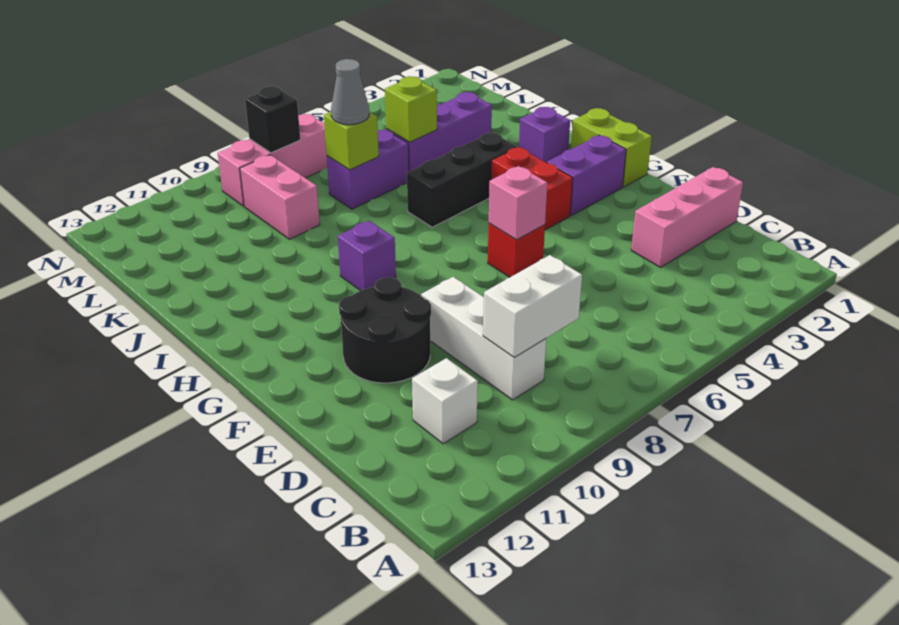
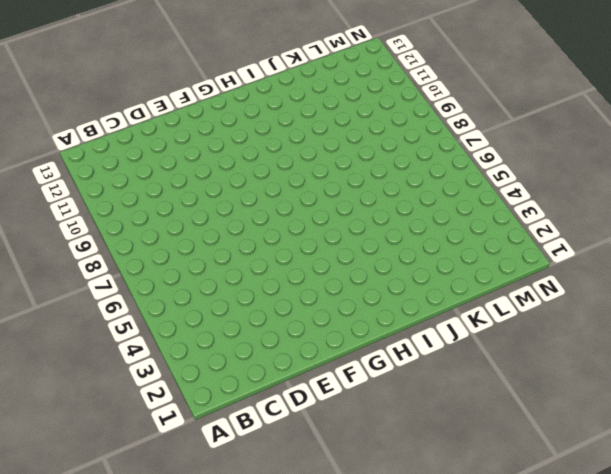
none -> white 1x3 brick [421,277,546,400]
none -> white 1x1 brick [412,358,478,444]
none -> pink 1x3 brick [631,167,743,267]

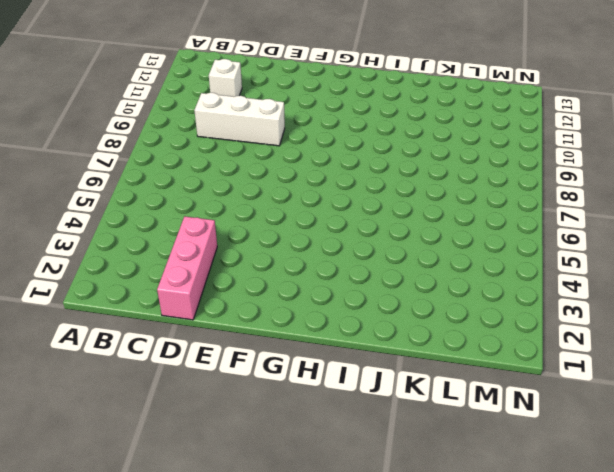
none -> black 2x2 round brick [339,277,431,383]
none -> red 1x1 brick [488,223,545,277]
none -> lime 1x2 brick [571,108,652,187]

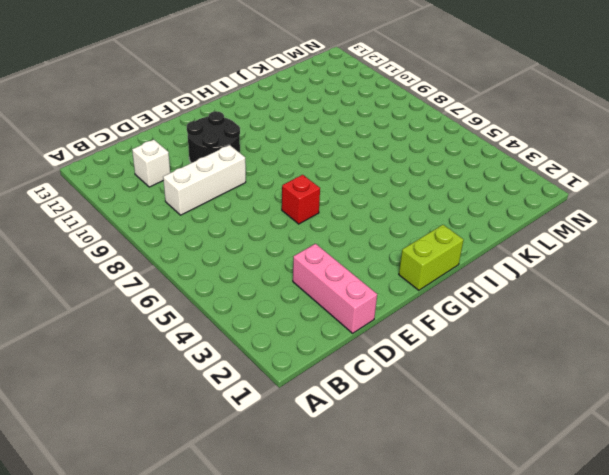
none -> purple 1x2 brick [547,135,626,215]
none -> red 1x2 brick [491,147,573,230]
none -> purple 1x1 brick [338,221,396,291]

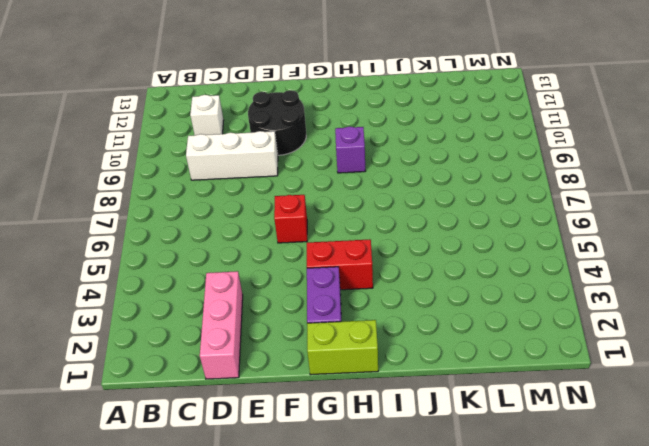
none -> purple 1x1 brick [519,107,570,163]
none -> black 1x3 brick [407,132,517,227]
none -> purple 1x3 brick [386,92,492,171]

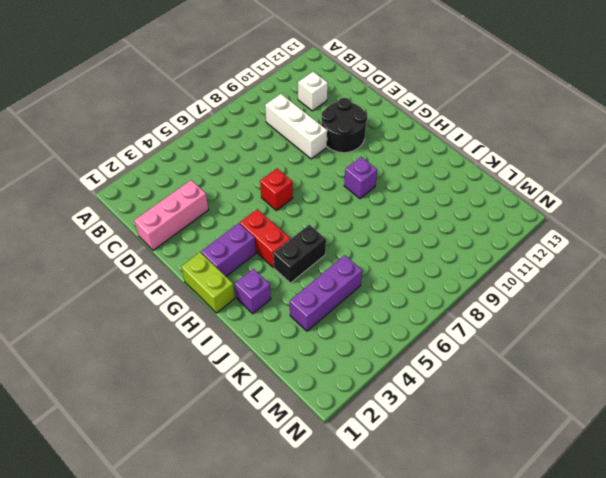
black 1x2 brick [273,225,326,283] -> black 1x3 brick [407,132,517,227]
none -> purple 1x2 brick [327,130,409,209]
none -> pink 1x2 brick [240,155,320,239]
none -> pink 1x3 brick [218,114,327,206]

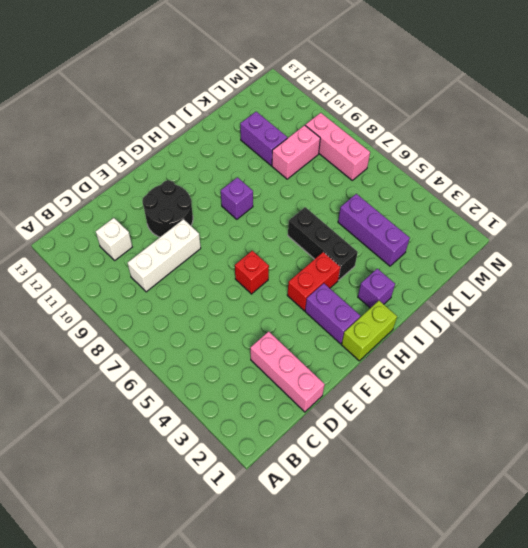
purple 1x2 brick [240,112,287,166] -> purple 1x2 brick moved to [327,130,409,209]
none -> white 1x2 brick [483,255,582,358]
none -> pink 1x1 brick [489,166,547,240]
none -> lime 1x1 brick [385,76,437,142]

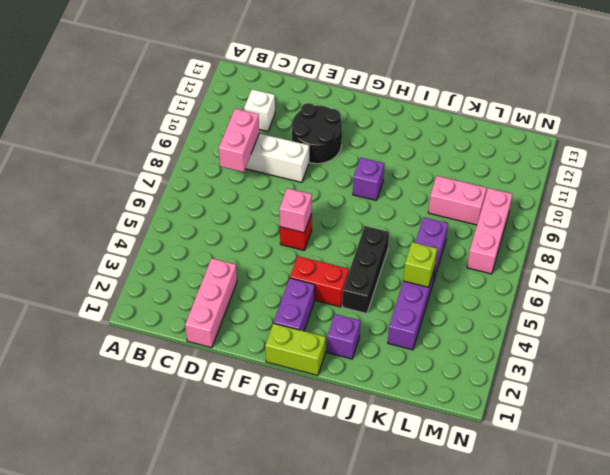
pink 1x2 brick [219,109,259,172] -> white 1x2 brick [483,255,582,358]
none -> lime 1x1 brick [324,112,379,170]
none -> black 1x1 brick [245,86,300,153]
none -> grey 1x1 cone [331,59,369,125]

